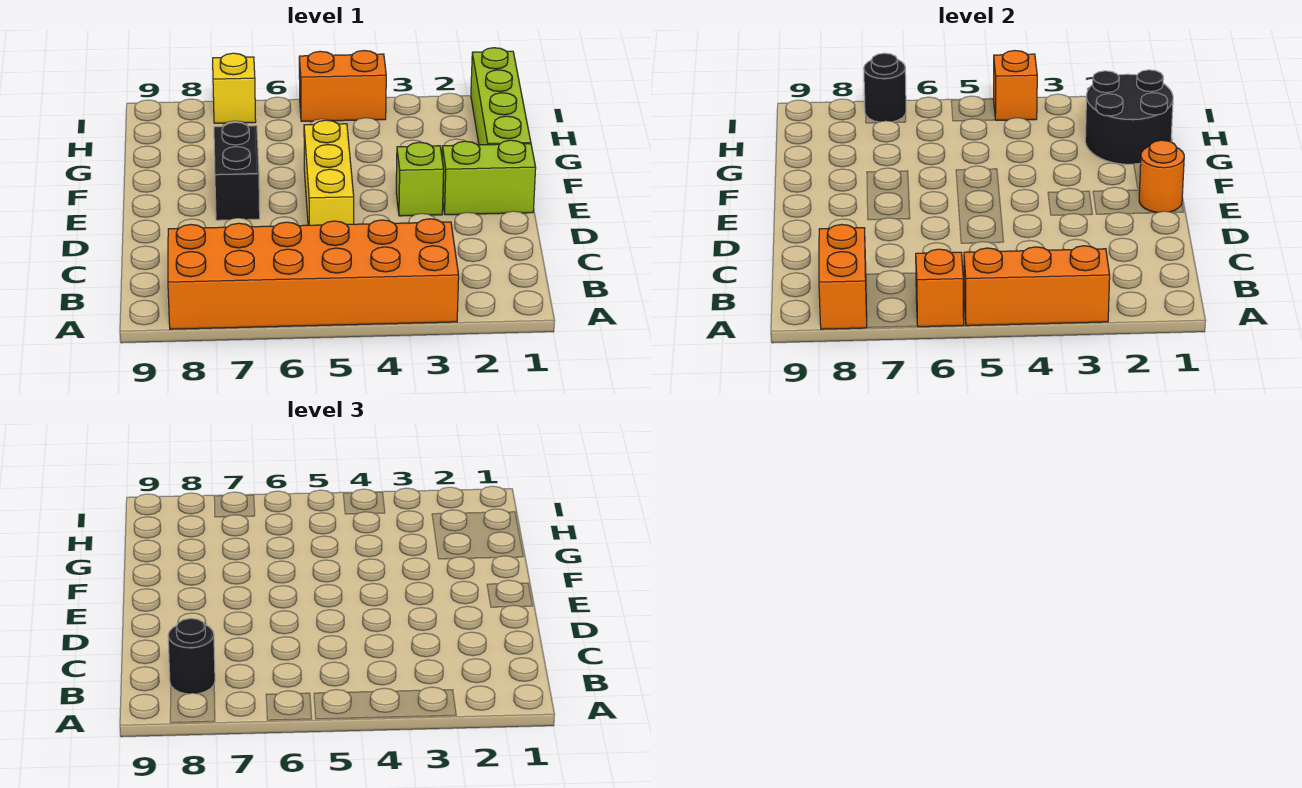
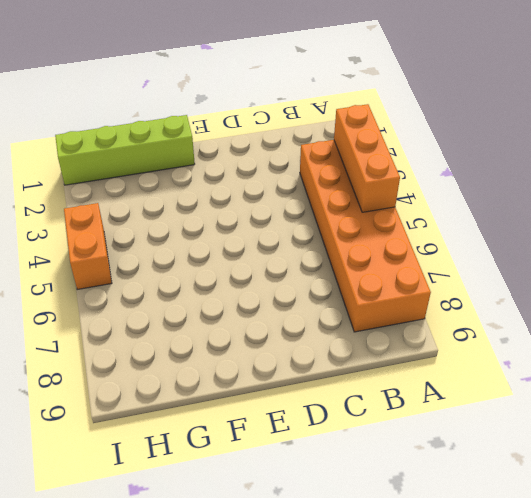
none -> yellow 1x3 brick [304,120,354,225]
none -> lime 1x2 brick [442,140,536,215]
none -> lime 1x1 brick [396,142,444,216]

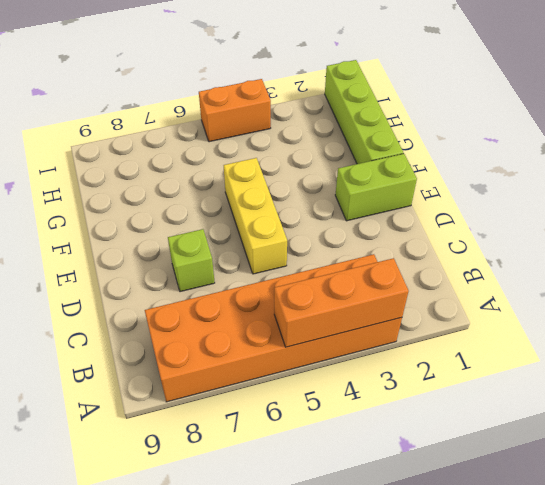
lime 1x1 brick [168,229,215,292] -> lime 1x1 brick moved to [396,142,444,216]
none -> black 1x2 brick [214,122,260,220]
none -> yellow 1x1 brick [213,53,256,123]
none -> orange 1x1 brick [916,249,964,327]

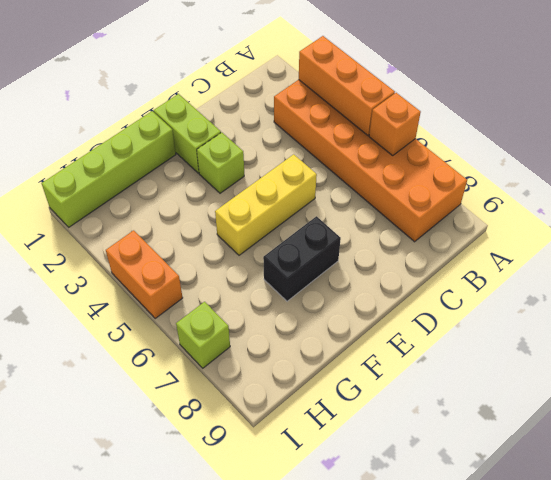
lime 1x1 brick [176,302,230,368] -> yellow 1x1 brick [213,53,256,123]
none -> orange 1x2 brick [819,224,867,329]
none -> orange 1x1 round brick [1139,140,1184,212]
none -> black 2x2 round brick [1085,70,1173,164]

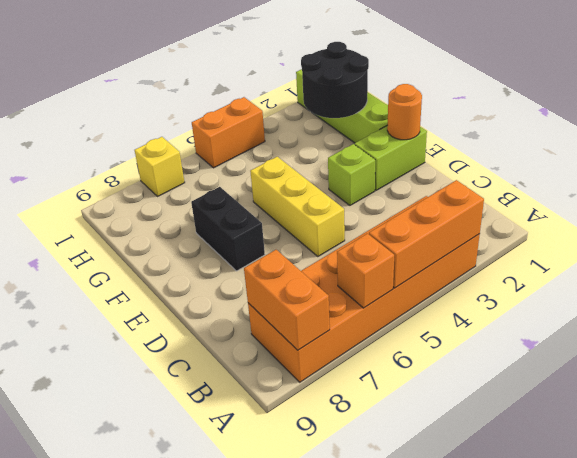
none -> orange 1x1 brick [993,51,1037,120]
none -> black 1x1 round brick [864,53,906,122]
none -> black 1x1 round brick [168,618,215,694]

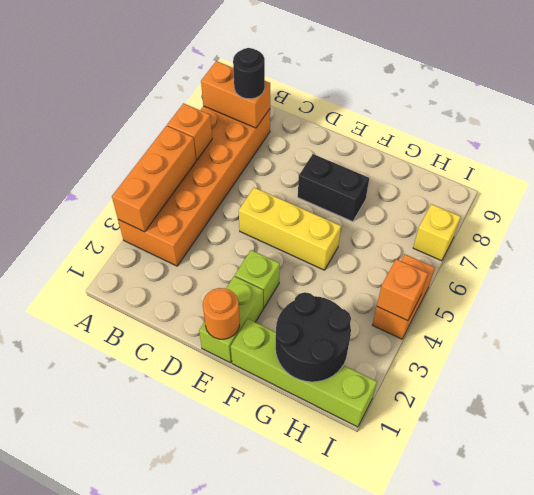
none -> black 1x1 round brick [864,53,906,122]

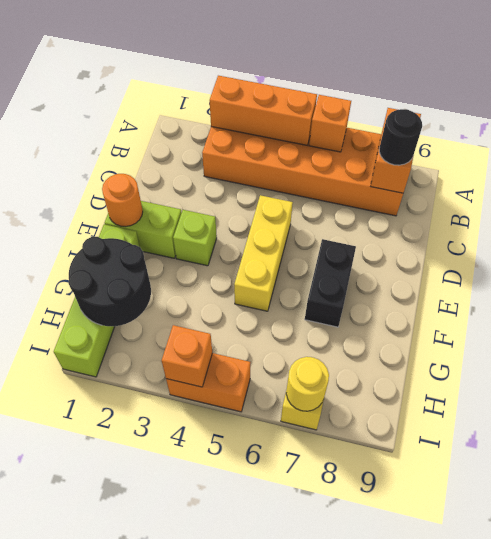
yellow 1x1 round brick [286,357,329,411] -> black 1x1 round brick [864,53,906,122]

